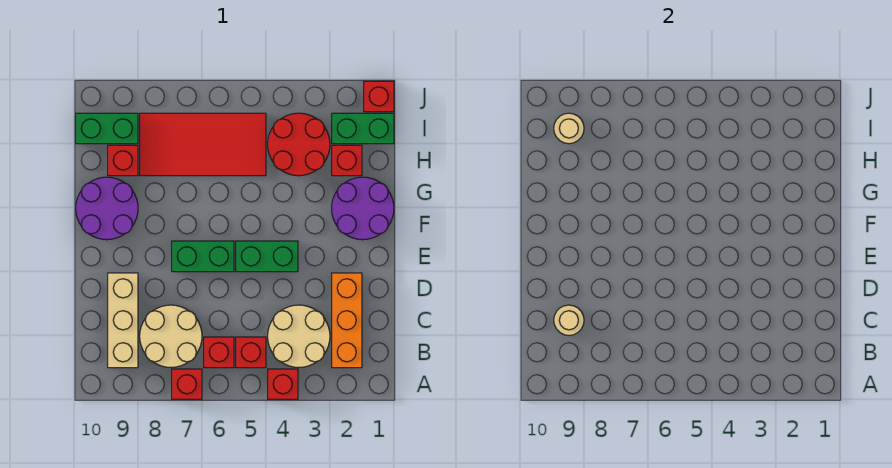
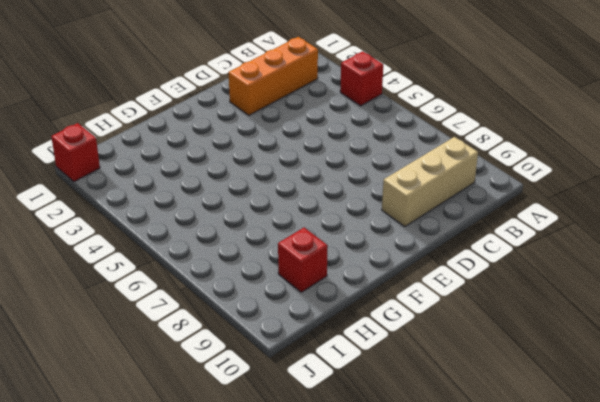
none -> red 1x1 brick [172,369,202,399]
none -> tan 2x2 round brick [268,305,330,367]
none -> red 1x1 brick [236,337,266,368]

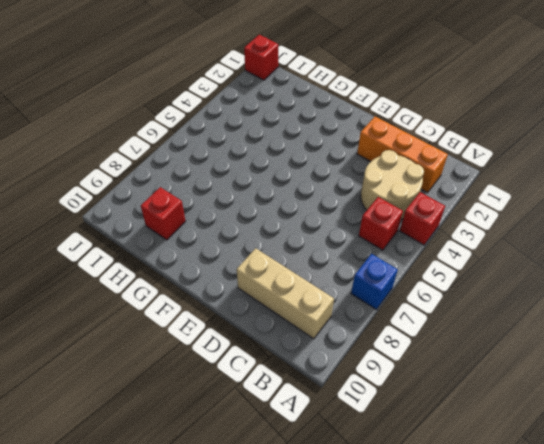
blue 1x1 brick [351,254,398,310] -> red 1x1 brick [172,369,202,399]
none -> red 1x1 brick [204,337,234,368]
none -> tan 2x2 round brick [140,305,202,367]
none -> green 1x2 brick [236,241,298,272]

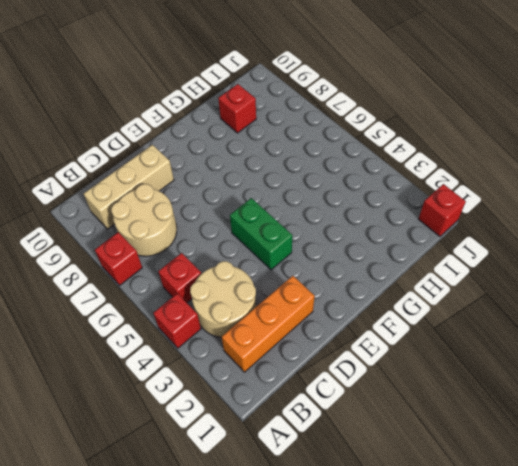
none -> red 1x1 brick [204,337,234,368]
none -> green 1x2 brick [172,241,234,272]
none -> purple 2x2 round brick [332,177,394,240]

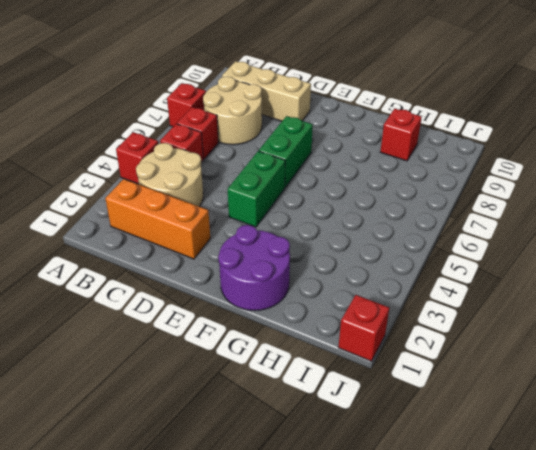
none -> purple 2x2 round brick [76,177,138,240]
none -> red 1x1 brick [332,145,362,176]
none -> red 2x2 round brick [268,113,330,176]

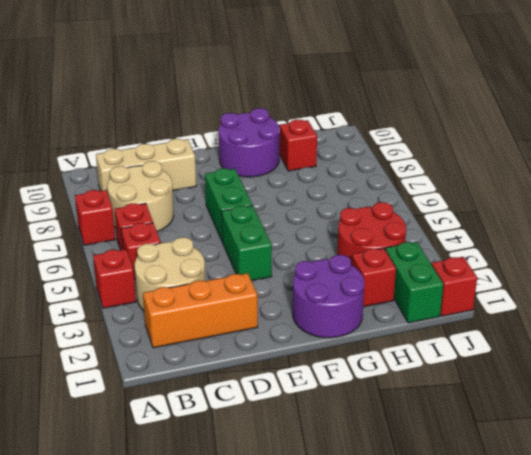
none -> red 2x4 tile [140,113,266,176]
none -> green 1x2 brick [76,113,138,144]
none -> tan 1x1 round brick [554,305,584,335]

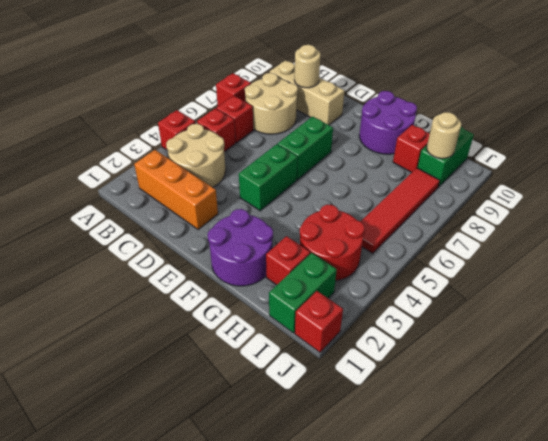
red 1x4 tile [361,168,440,253] -> red 2x4 tile [140,113,266,176]

